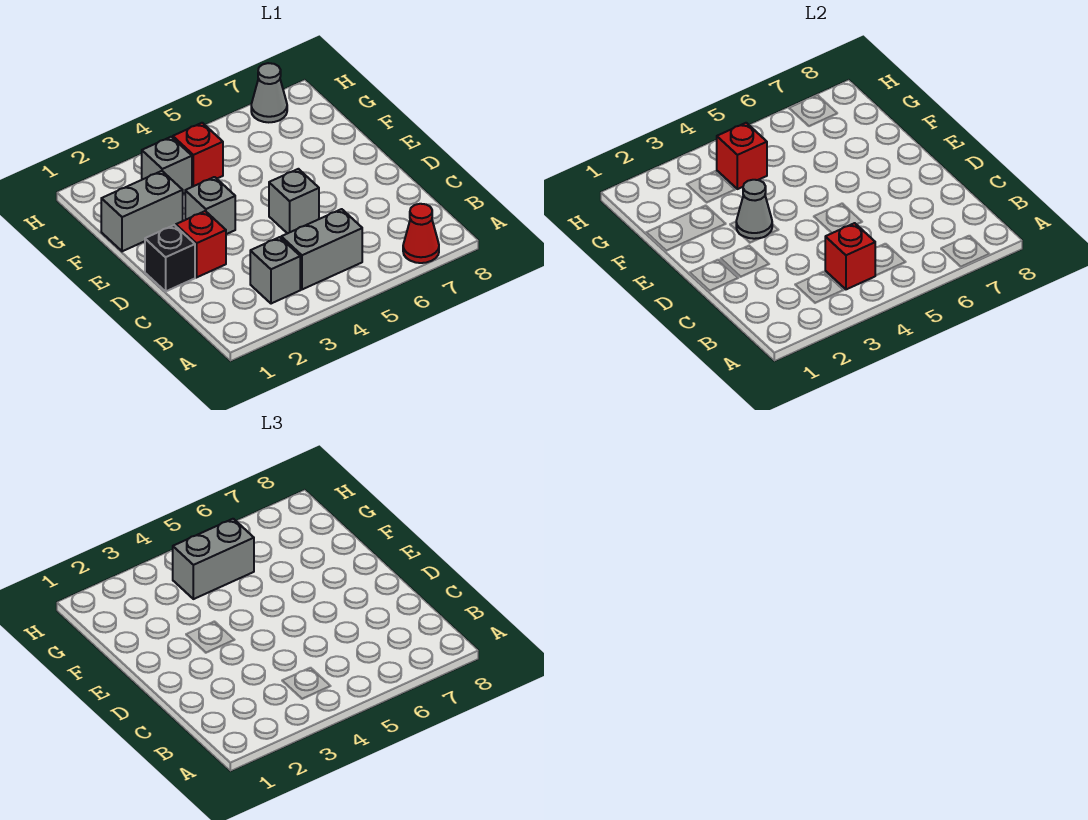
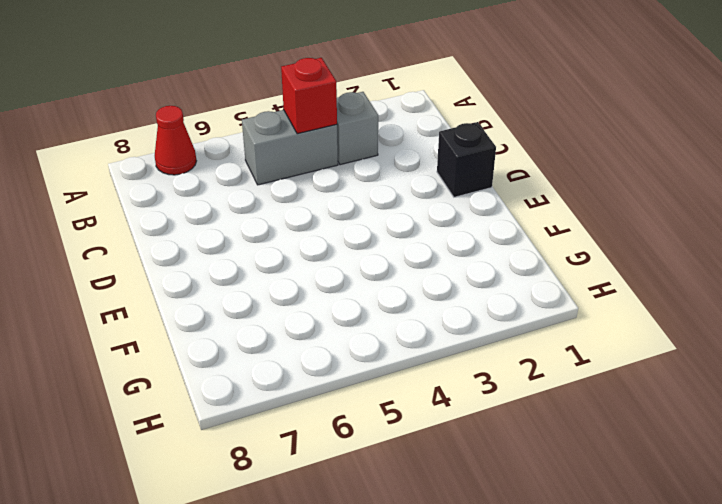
none -> red 1x1 brick [176,211,226,277]
none -> grey 1x1 brick [269,169,319,234]
none -> grey 1x1 brick [185,177,235,234]

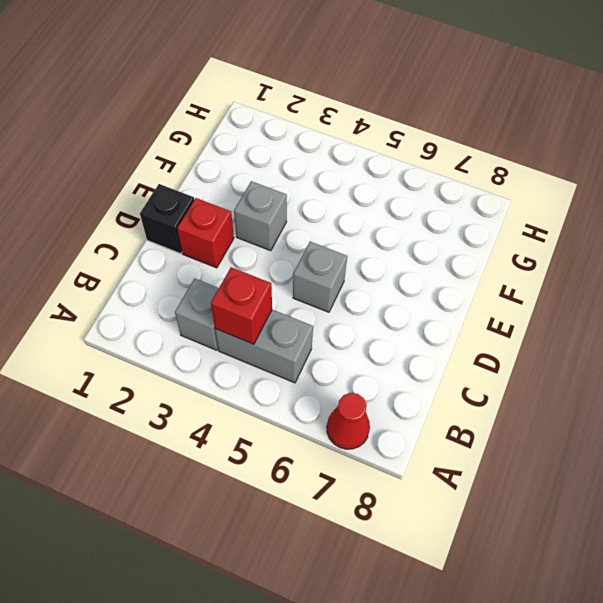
none -> grey 1x2 brick [101,171,183,251]
none -> grey 1x1 brick [142,137,192,194]
none -> red 1x1 brick [173,123,223,187]

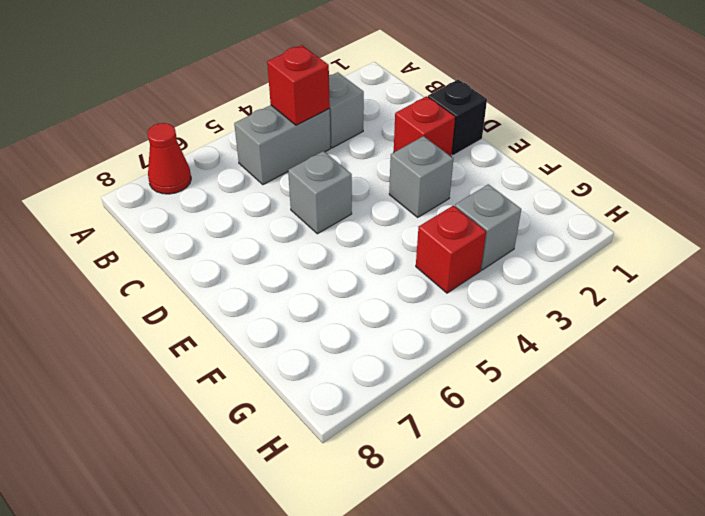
none -> grey 1x2 brick [101,171,183,251]
none -> grey 1x1 cone [251,63,287,122]
none -> grey 1x1 cone [736,180,772,239]

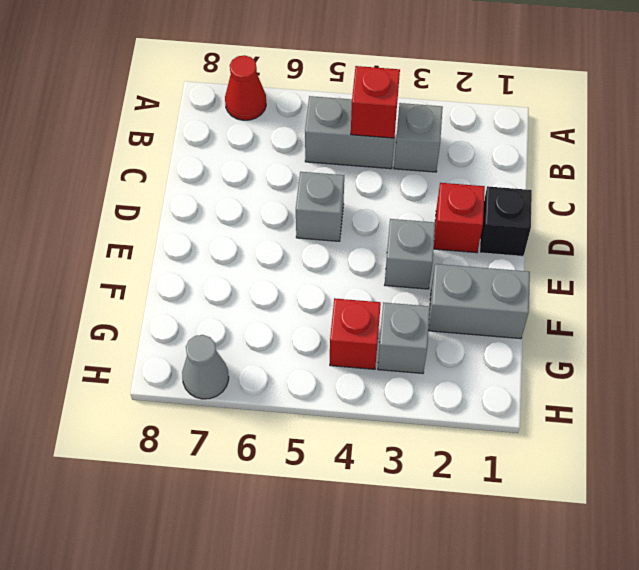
none -> grey 1x1 cone [736,180,772,239]
none -> red 1x1 brick [717,123,767,189]
none -> grey 1x2 brick [173,519,254,599]

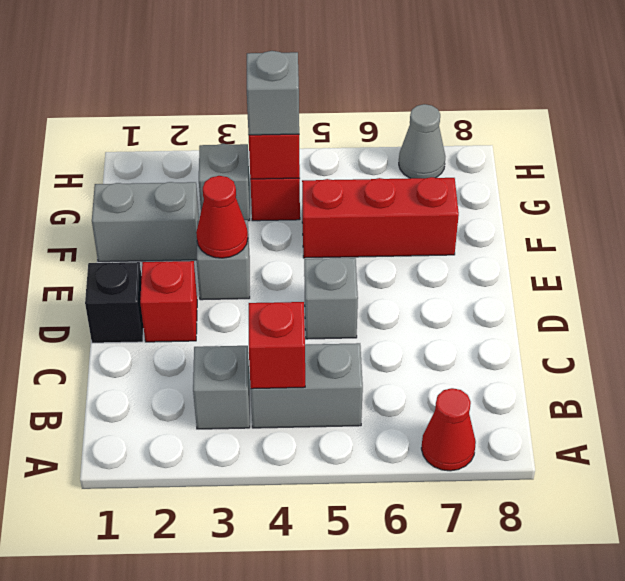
red 1x1 cone [196,176,248,258] -> grey 1x1 cone [736,180,772,239]
red 1x3 brick [302,177,459,258] -> none
grey 1x1 brick [247,51,299,135] -> grey 1x2 brick [173,519,254,599]

